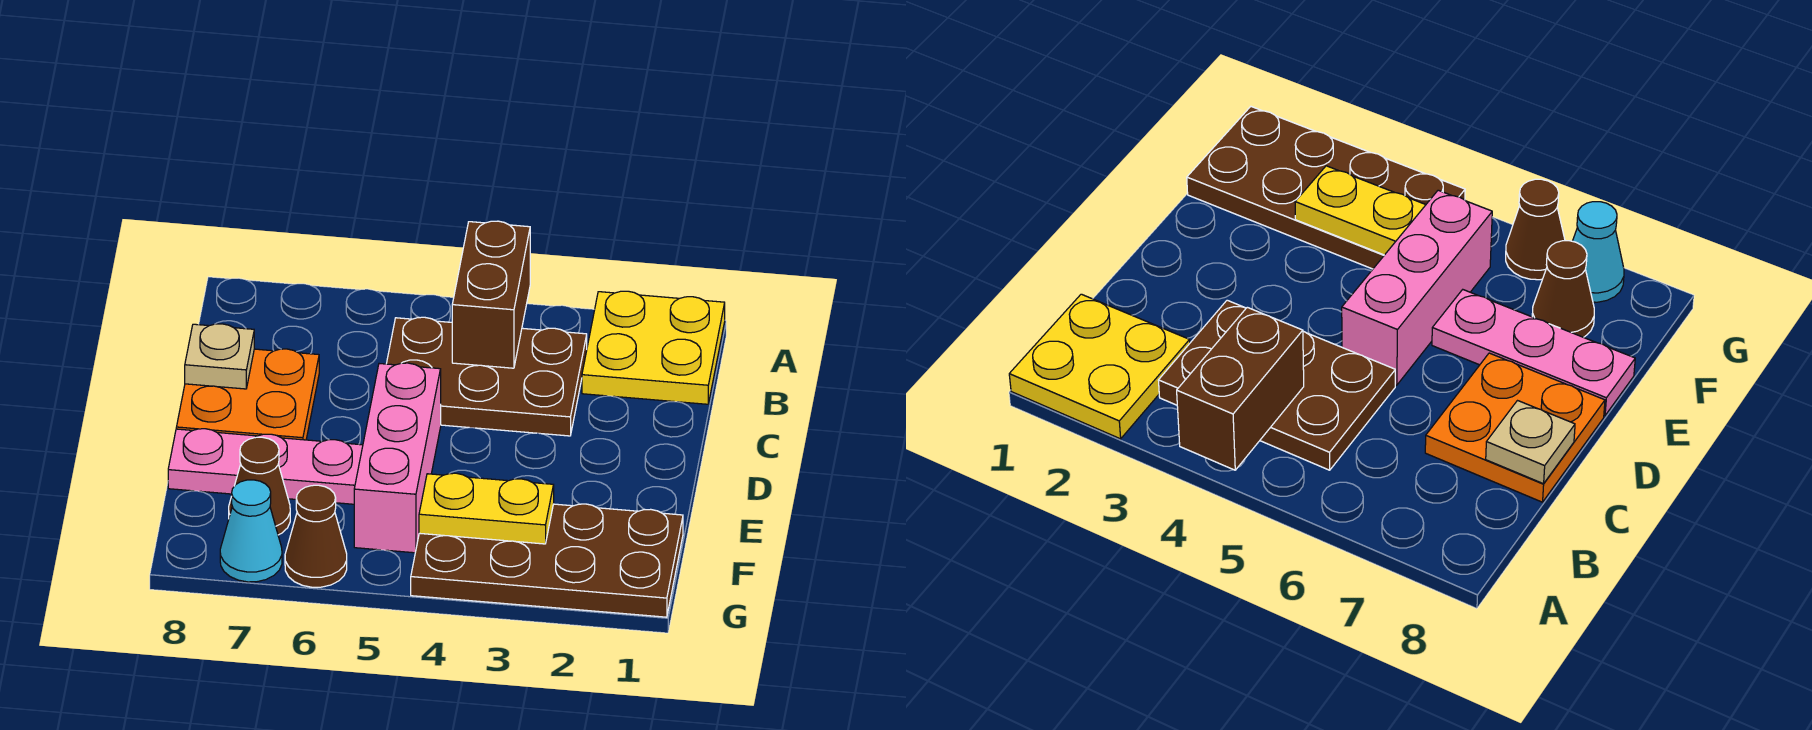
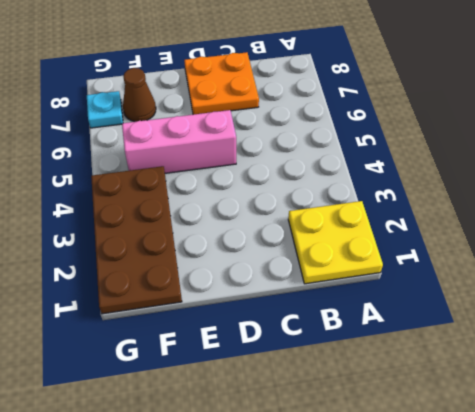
cyan 1x1 plate [87,91,123,128] -> cyan 1x1 cone [220,480,282,582]
none -> brown 2x3 plate [387,317,587,436]
none -> pink 1x3 plate [168,429,363,504]
none -> brown 1x1 cone [285,485,347,587]

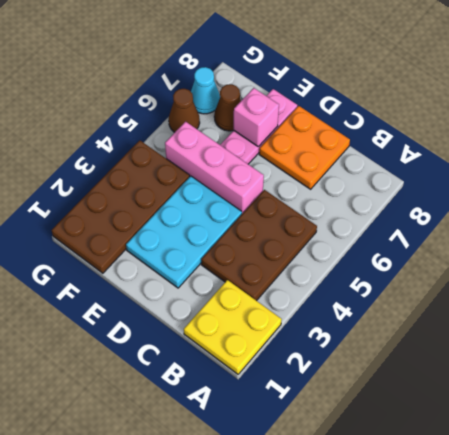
cyan 2x3 plate [126,176,242,288] -> none
pink 1x1 brick [234,88,279,147] -> none
none -> brown 1x2 brick [452,221,530,368]
none -> tan 1x1 plate [185,324,254,389]
none -> yellow 1x2 plate [419,473,554,544]

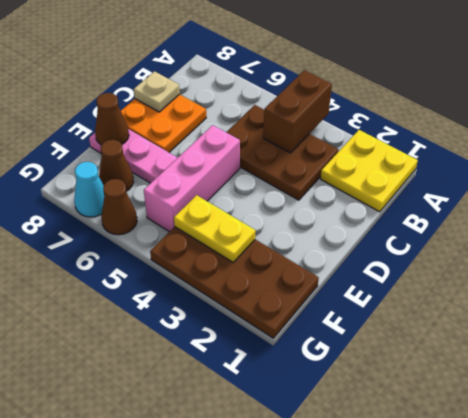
brown 1x1 cone [95,93,129,145] -> none

